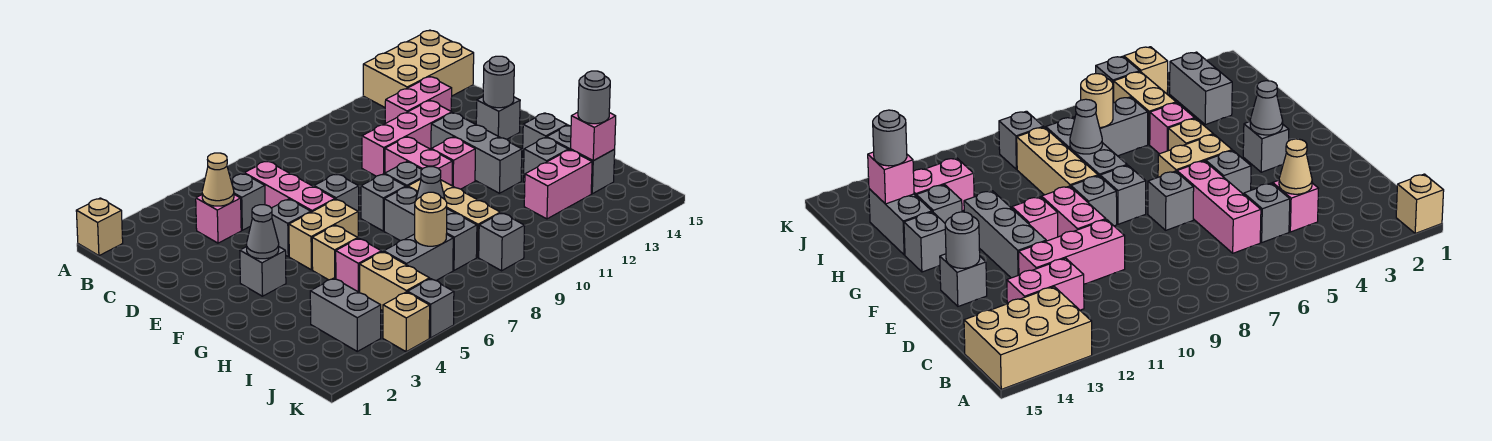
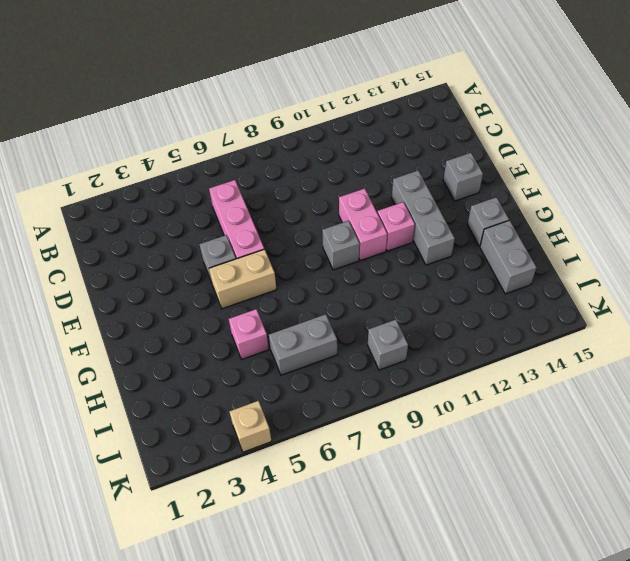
none -> tan 1x1 brick [76,198,123,256]
none -> tan 2x3 brick [363,30,474,107]
none -> pink 1x1 brick [196,195,241,243]
none -> grey 1x1 brick [231,173,265,230]

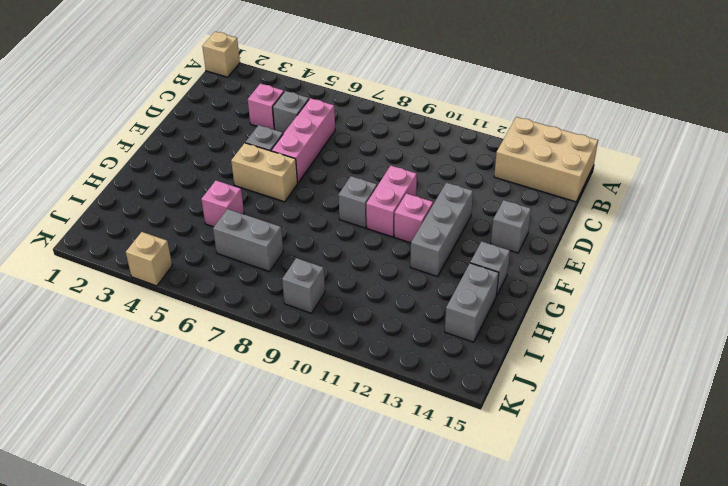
none -> pink 1x2 brick [385,77,452,123]
none -> pink 1x3 brick [362,101,452,176]
none -> grey 1x1 brick [314,174,359,219]
none -> grey 1x1 brick [240,247,286,296]

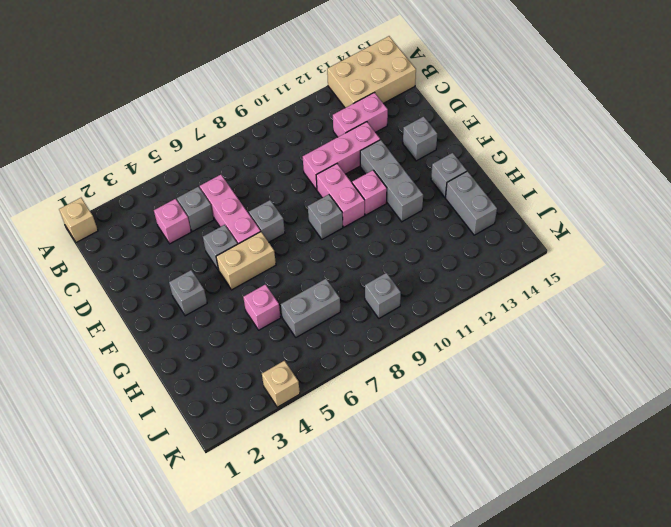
none -> grey 1x1 brick [361,174,406,231]
none -> tan 1x1 brick [312,225,358,280]
none -> grey 1x3 brick [384,187,477,270]
none -> tan 1x3 brick [408,179,500,257]

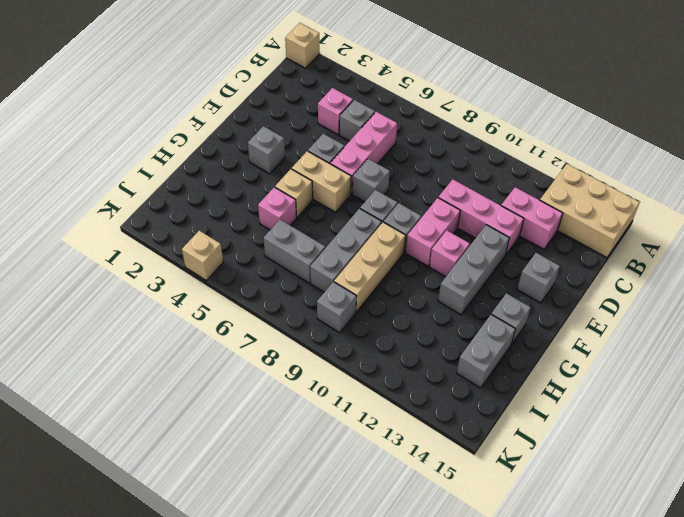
none -> grey 1x1 brick [523,137,568,182]
none -> grey 1x2 brick [310,278,381,351]
none -> tan 1x2 brick [360,252,430,311]
none -> pink 1x2 brick [524,150,592,219]

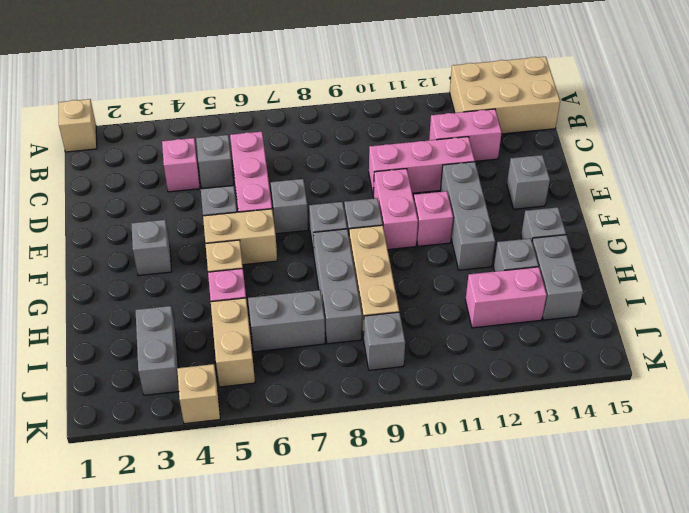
none -> grey 1x1 brick [408,279,454,338]
none -> tan 1x1 cone [202,153,234,206]
none -> grey 1x1 round brick [483,56,514,108]
none -> grey 1x1 cone [247,205,279,259]

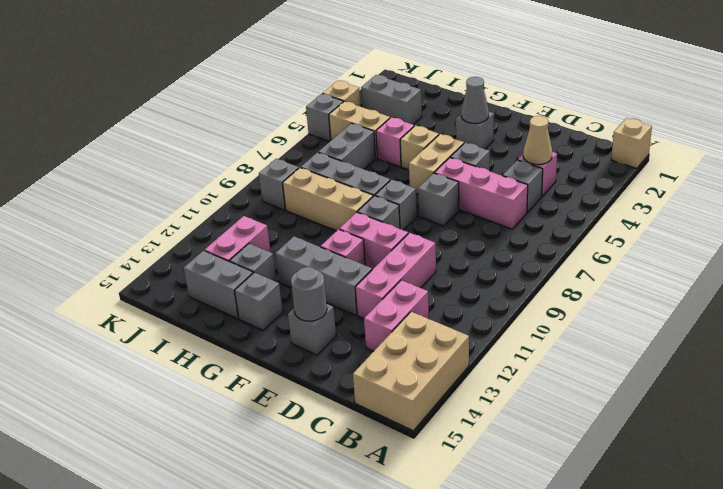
none -> grey 1x1 cone [416,167,445,200]
none -> tan 1x1 round brick [415,192,447,246]
none -> pink 1x1 brick [571,112,616,161]
none -> grey 1x1 round brick [578,71,610,124]

